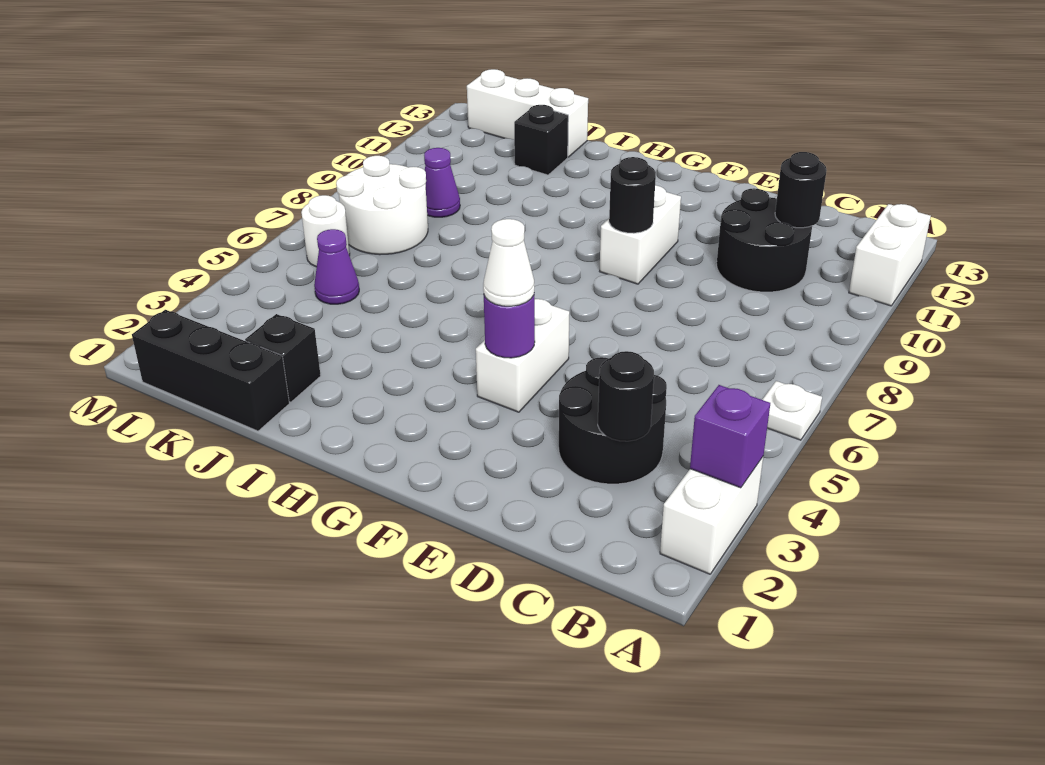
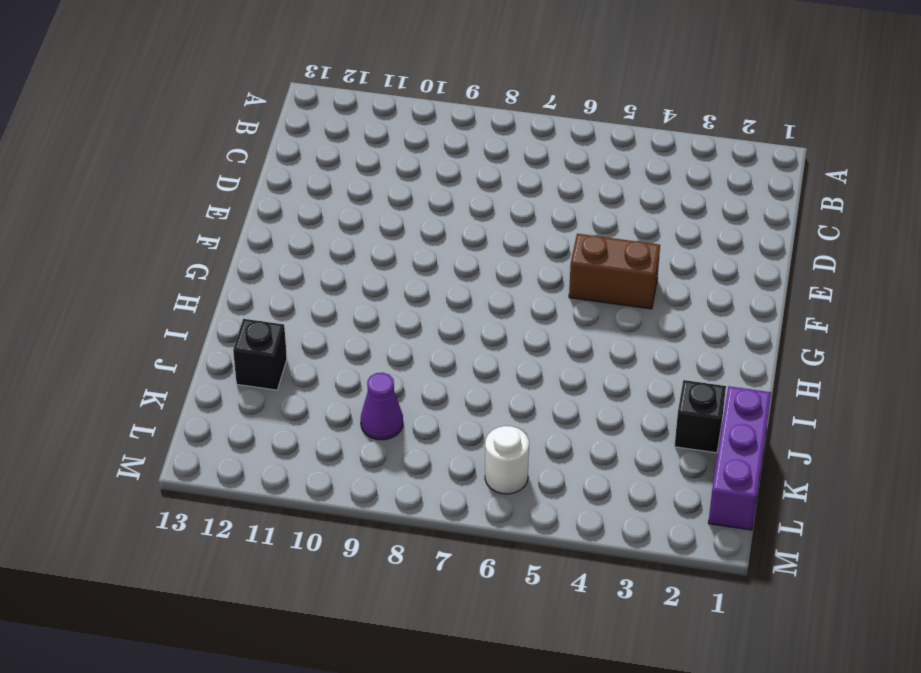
brown 1x2 brick [569,234,660,309] -> white 1x2 brick [476,299,569,412]
purple 1x3 brick [708,386,771,530] -> black 1x3 brick [132,310,289,431]
none -> white 1x2 brick [660,457,763,574]
none -> white 1x1 plate [762,381,822,440]
none -> white 1x2 brick [849,204,931,306]

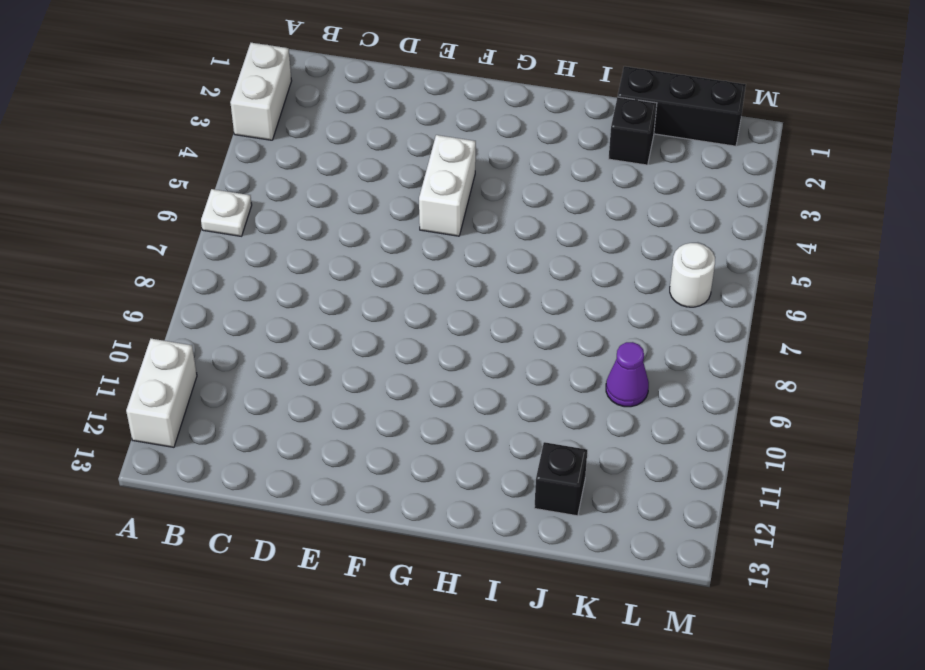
none -> black 2x2 round brick [559,357,667,484]
none -> black 2x2 round brick [717,188,812,292]
none -> white 1x2 brick [600,185,681,284]

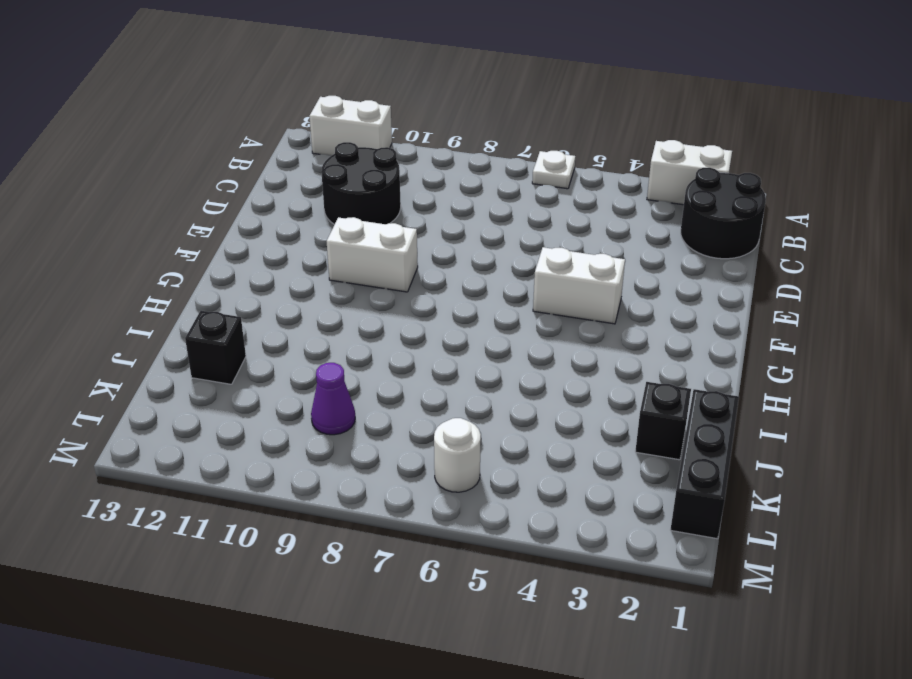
black 2x2 round brick [681,168,766,259] -> black 2x2 round brick moved to [559,357,667,484]
none -> white 1x3 brick [467,69,588,157]
none -> purple 1x1 cone [314,229,359,304]
none -> white 2x2 round brick [336,156,428,255]

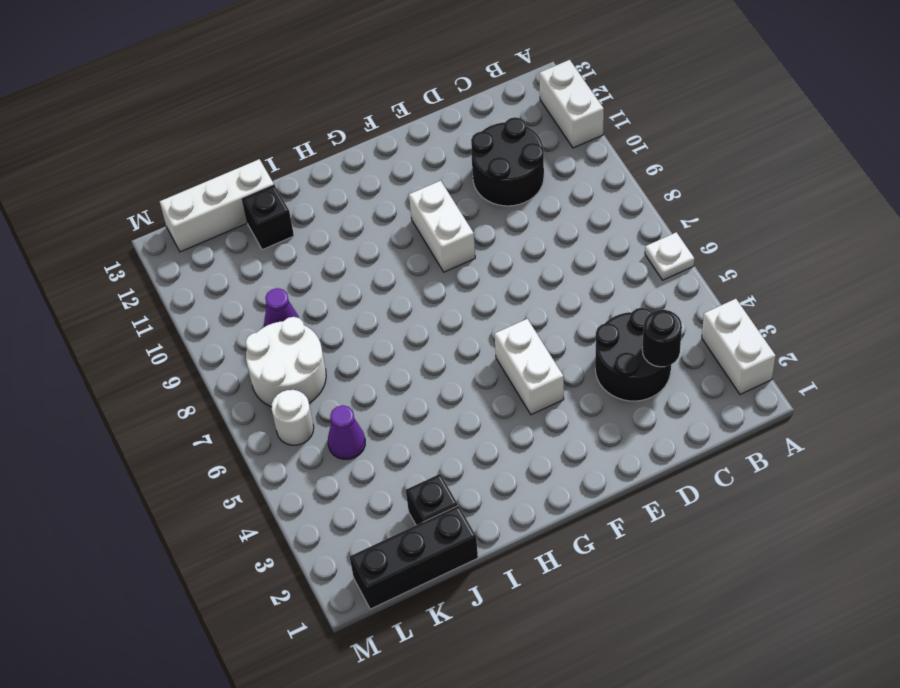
none -> purple 1x1 brick [690,385,770,488]
none -> black 1x1 round brick [775,152,827,228]
none -> purple 1x1 round brick [484,295,535,358]

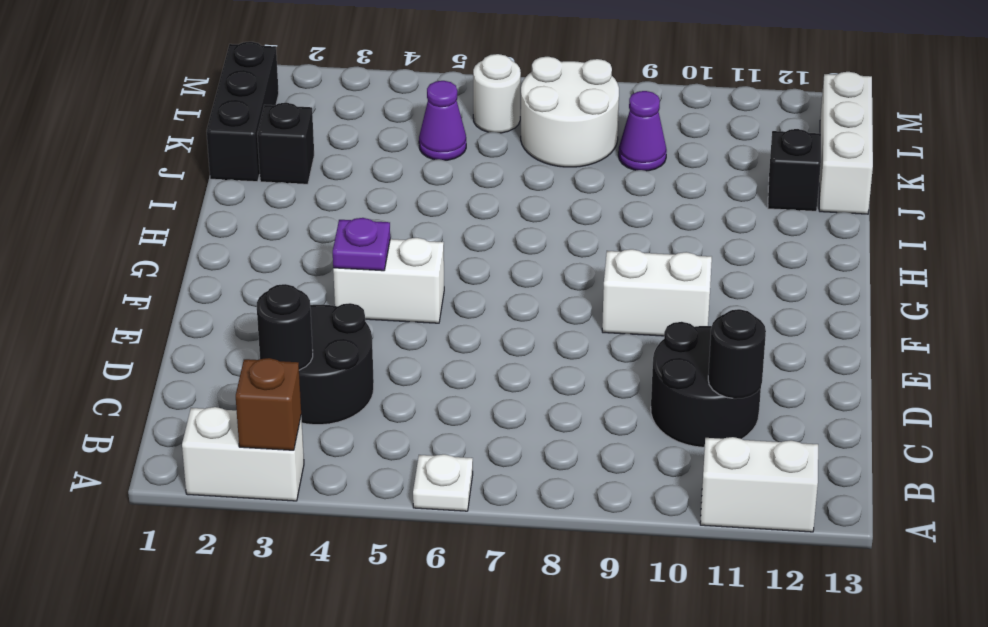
brown 1x1 brick [236,358,301,450] -> purple 1x1 brick [690,385,770,488]
purple 1x1 plate [333,218,390,271] -> purple 1x1 round brick [484,295,535,358]
none -> black 1x1 round brick [609,157,656,233]
none -> white 1x1 cone [483,219,534,306]

